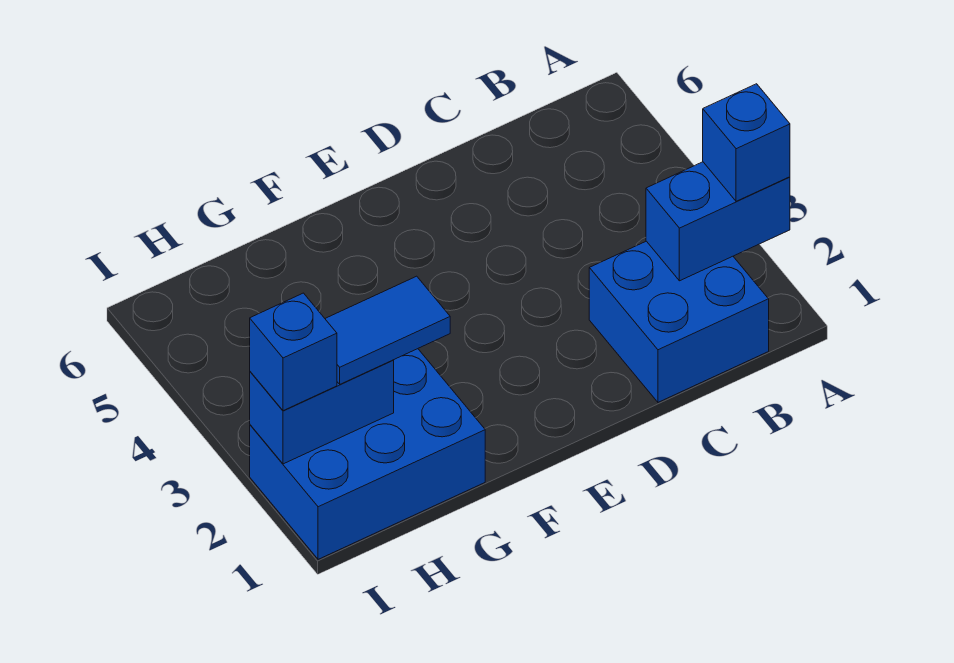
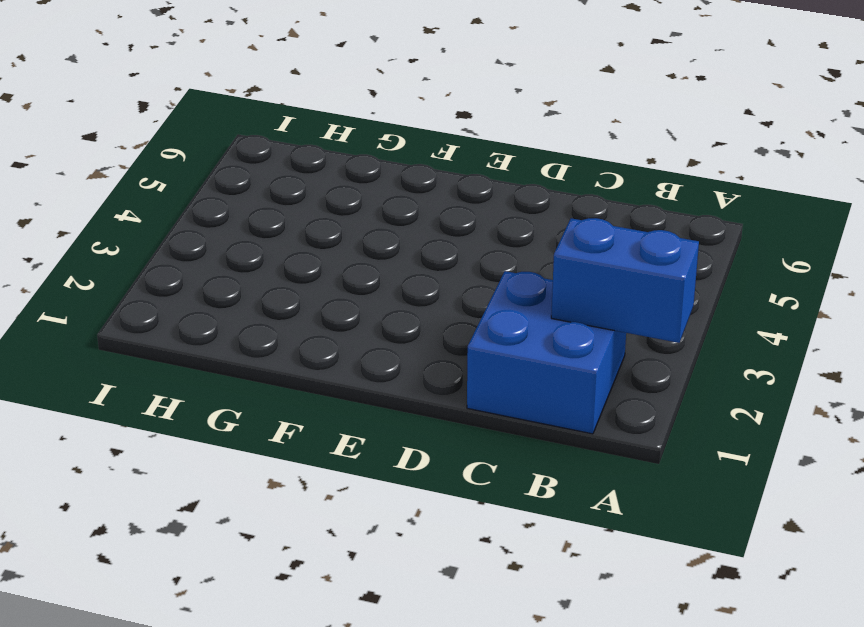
none -> blue 2x3 brick [250,349,485,559]
none -> blue 1x2 brick [250,360,394,464]

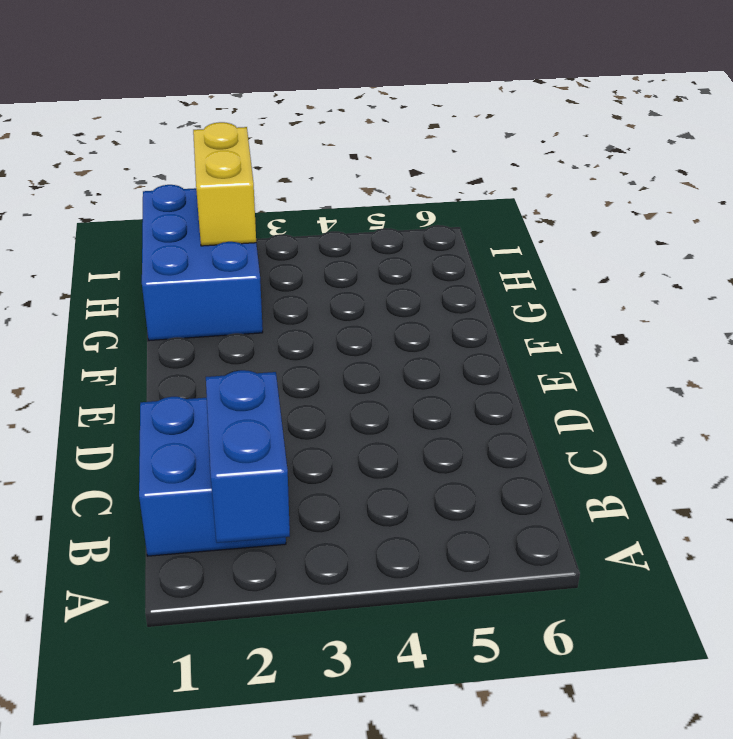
yellow 1x2 brick [193,122,256,246] -> blue 1x2 brick [250,360,394,464]
none -> blue 1x1 brick [703,84,790,201]
none -> blue 1x2 tile [325,276,450,384]

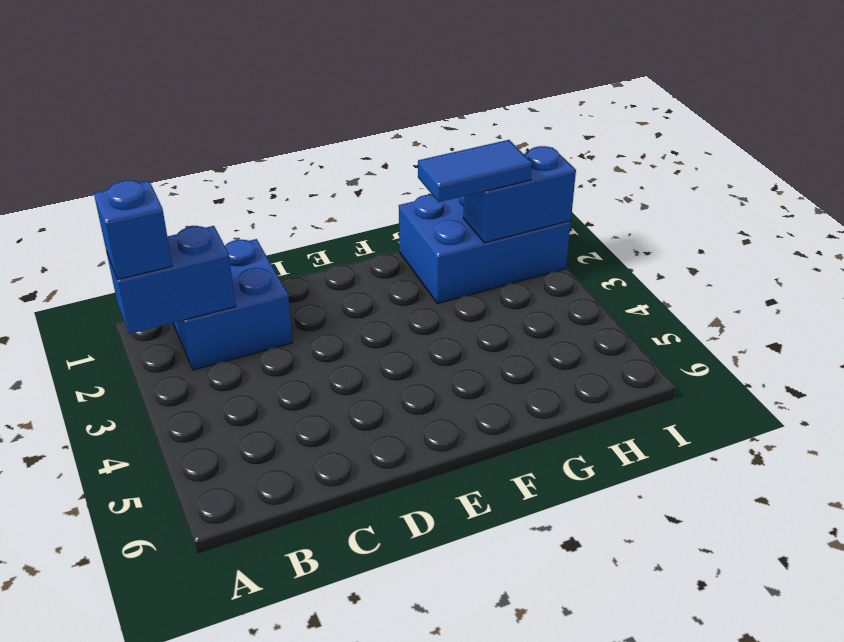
none -> blue 1x1 brick [250,293,337,411]

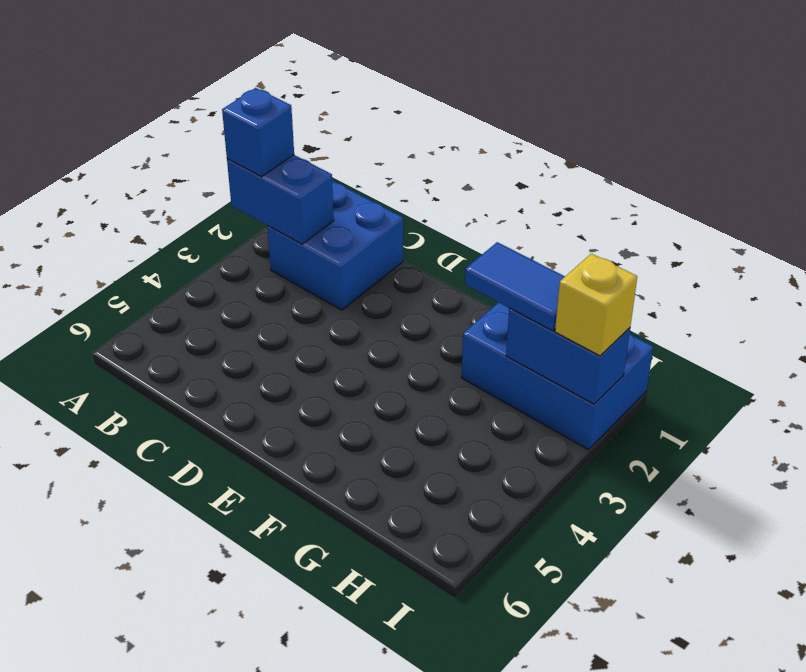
yellow 1x1 brick [555,254,637,356] -> blue 1x1 brick [250,293,337,411]

